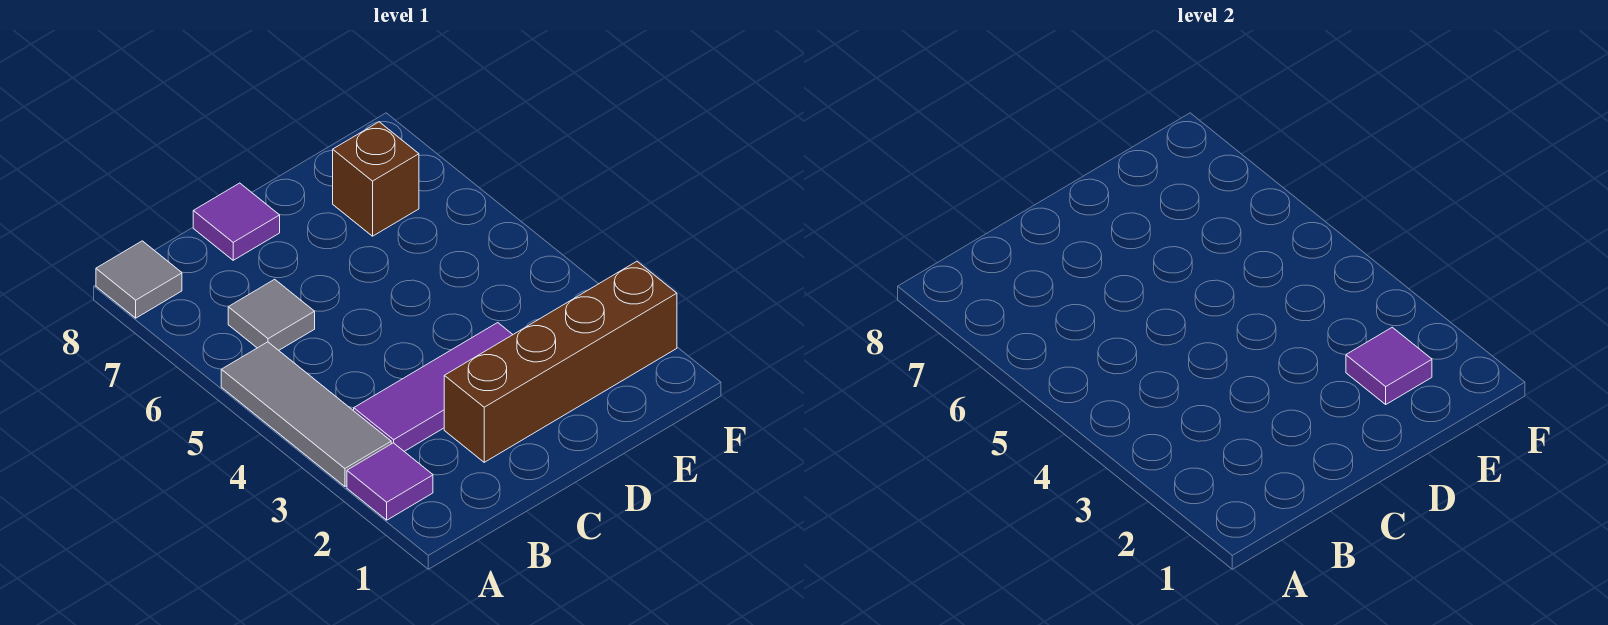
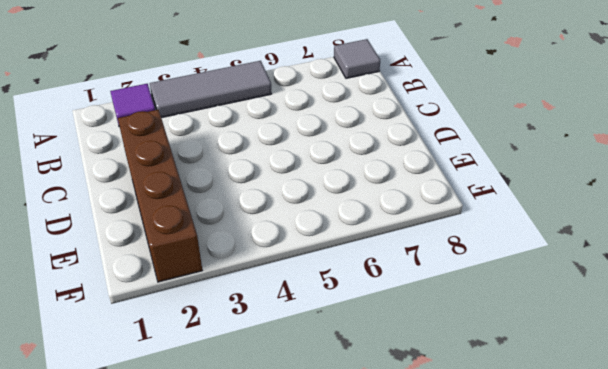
none -> purple 1x3 tile [354,323,513,452]
none -> grey 1x1 tile [228,279,315,350]

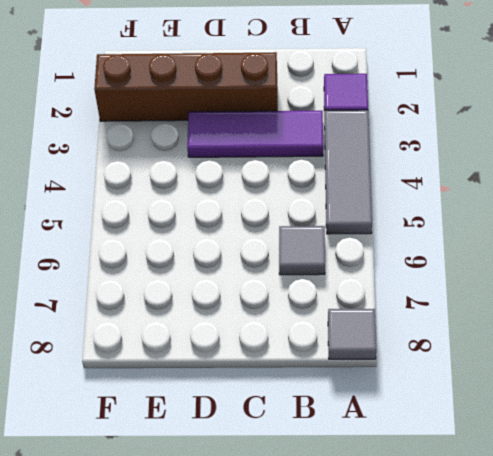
none -> purple 1x1 tile [193,183,280,260]
none -> brown 1x1 brick [333,122,419,236]

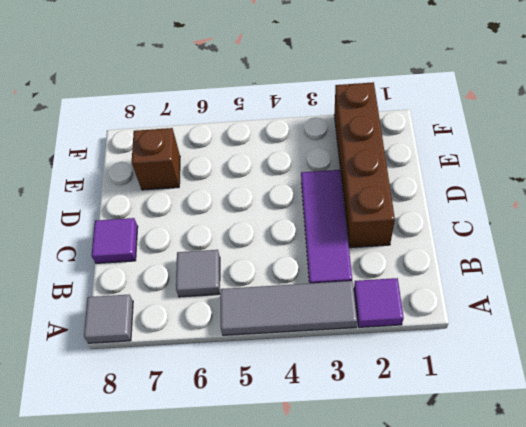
none -> purple 1x1 tile [1346,327,1432,404]

